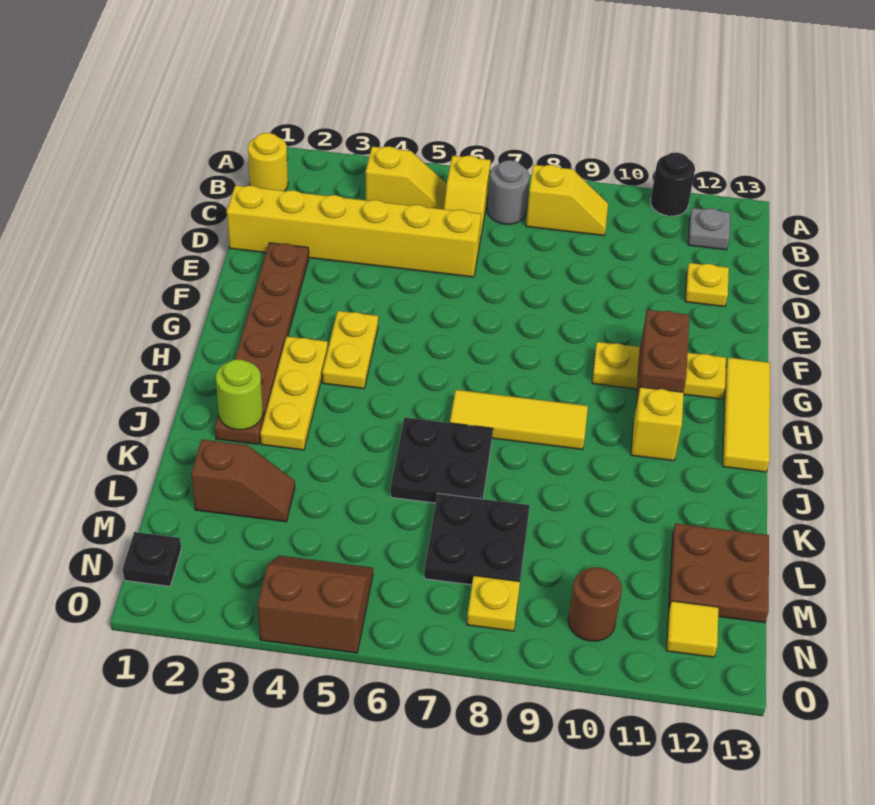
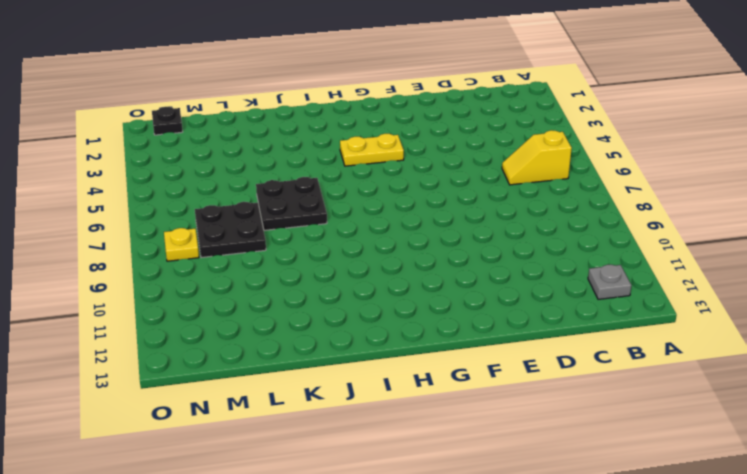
none -> black 1x1 round brick [650,152,695,216]
none -> yellow 1x1 round brick [248,133,288,191]
none -> yellow 1x2 slope [366,146,447,209]

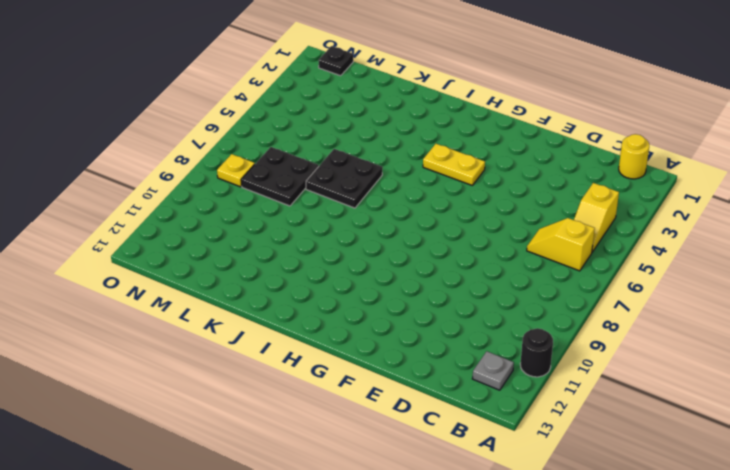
none -> grey 1x1 round brick [488,160,529,224]
none -> yellow 1x2 slope [526,165,608,236]
none -> yellow 1x6 brick [227,185,481,277]

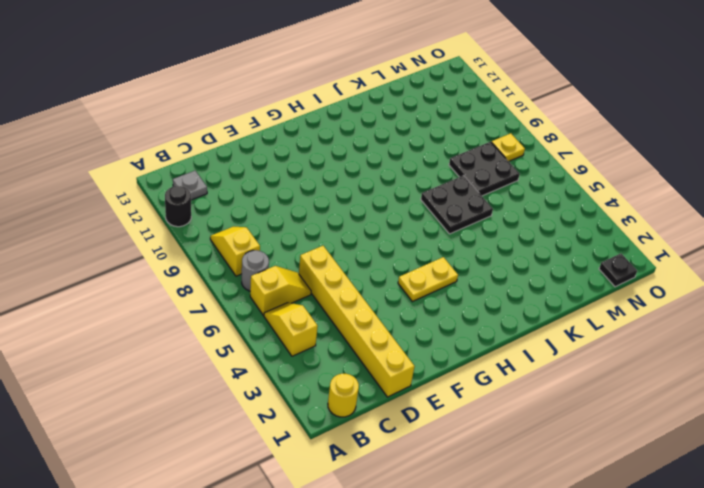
none -> yellow 1x1 plate [685,263,729,307]
none -> brown 1x6 plate [215,243,309,444]
none -> yellow 1x3 plate [592,342,726,399]

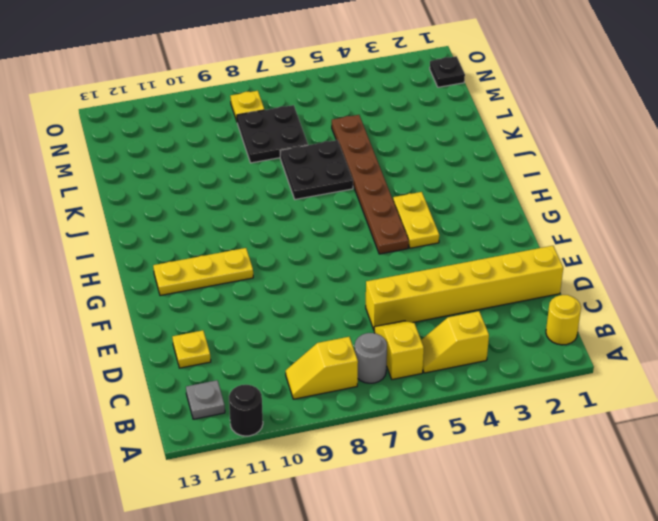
brown 1x6 plate [332,115,409,254] -> brown 1x6 plate moved to [215,243,309,444]
none -> yellow 1x3 tile [723,358,770,472]
none -> yellow 1x3 plate [260,336,328,450]
none -> yellow 1x3 tile [450,390,588,449]

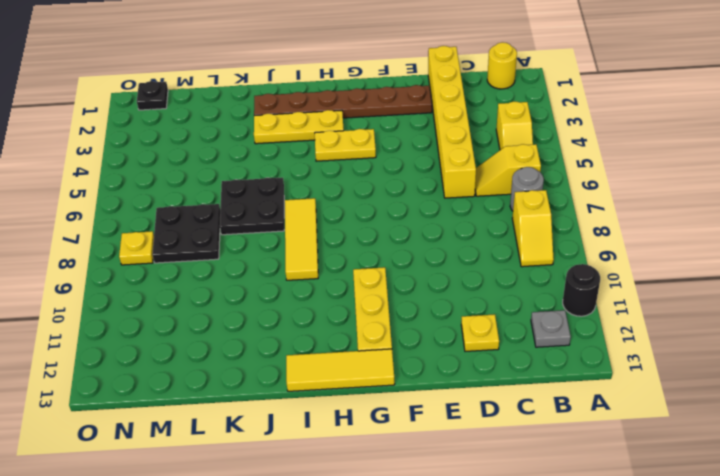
none -> yellow 1x1 brick [631,387,684,461]
none -> brown 1x2 slope [191,440,295,522]
none -> brown 2x2 plate [669,523,769,623]

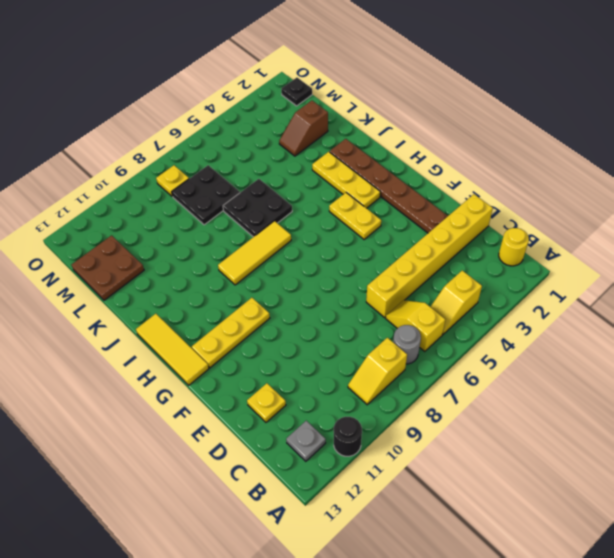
none -> yellow 1x1 brick [631,387,684,461]
none -> brown 2x2 slope [257,556,373,653]
none -> brown 1x1 round brick [568,567,622,641]

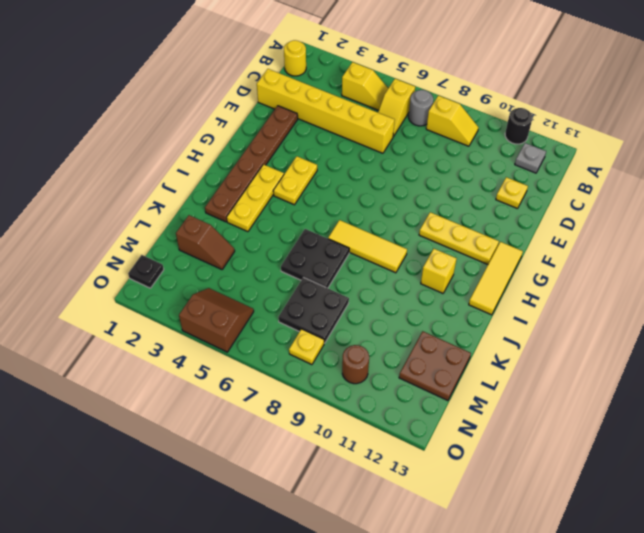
none -> yellow 1x1 tile [666,601,719,657]
none -> brown 1x2 brick [636,310,689,405]
none -> lime 1x1 round brick [216,359,263,430]

